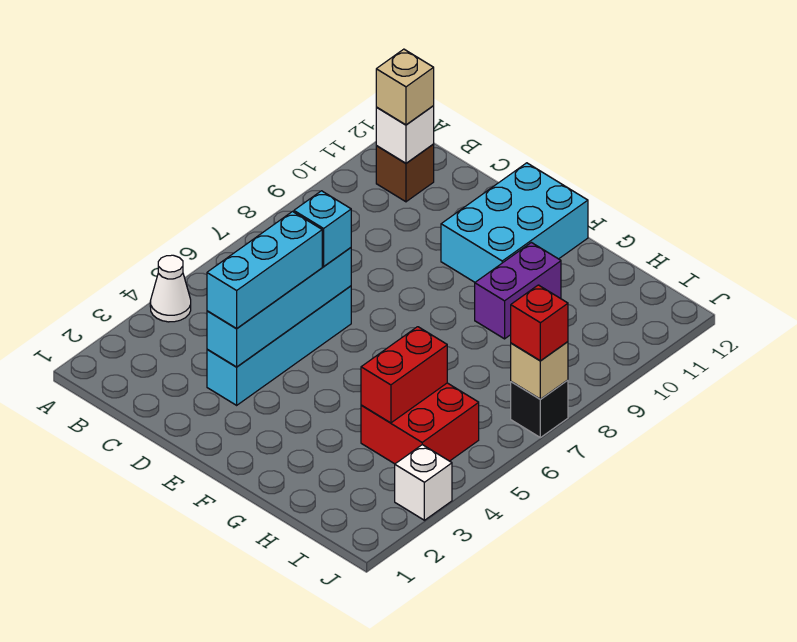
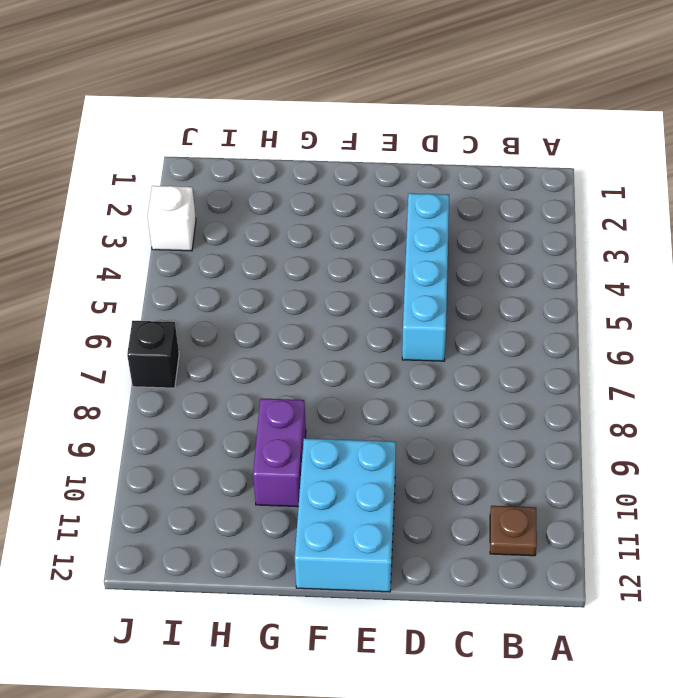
brown 1x1 plate [490,506,537,556] -> brown 1x1 brick [376,144,434,202]
none -> white 1x1 cone [150,255,191,322]
none -> red 2x2 brick [361,383,479,464]
none -> white 1x1 brick [376,106,434,163]

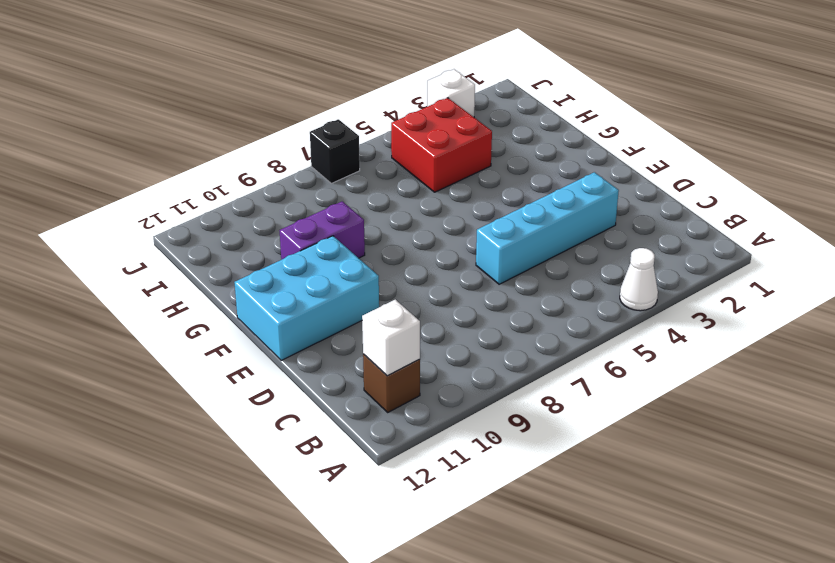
none -> cyan 1x4 brick [207,248,351,367]
none -> red 1x2 brick [361,327,447,423]
none -> tan 1x1 brick [511,342,568,399]

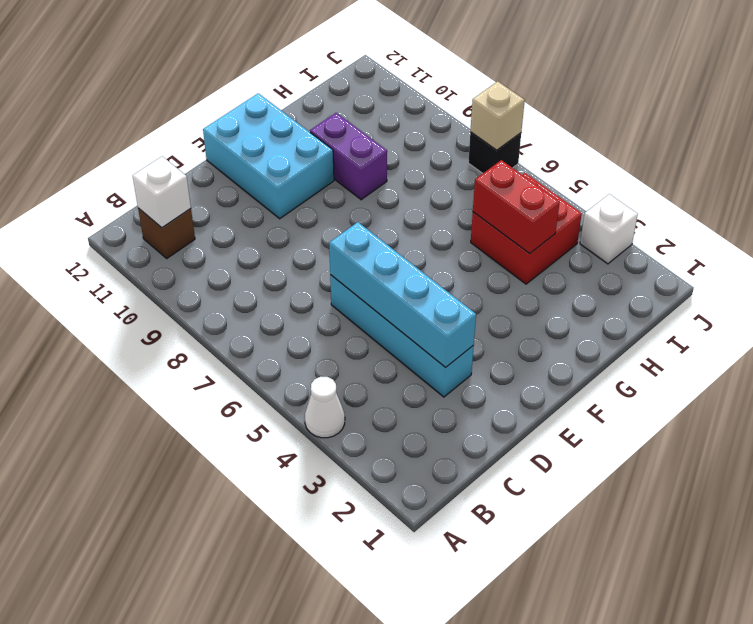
none -> tan 1x1 brick [376,49,434,125]
none -> cyan 1x3 brick [207,212,322,329]
none -> cyan 1x1 brick [294,191,351,266]

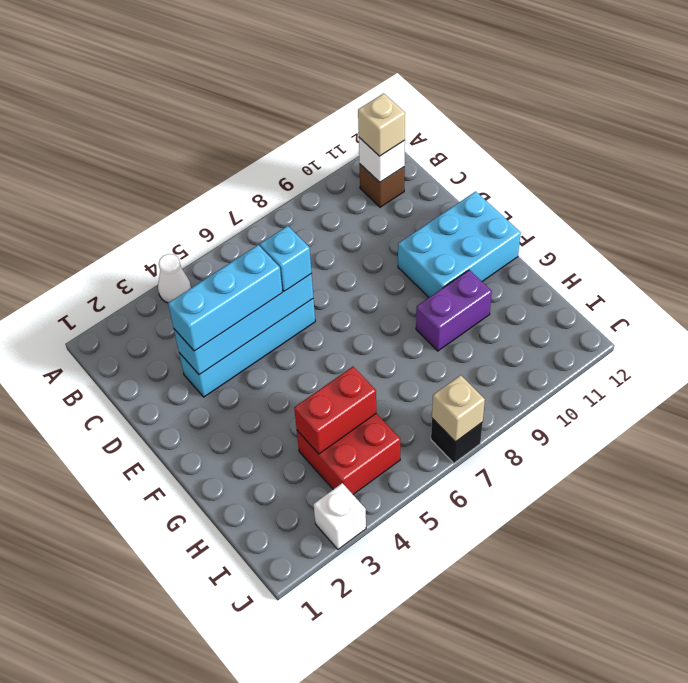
none -> red 1x1 brick [511,285,568,361]

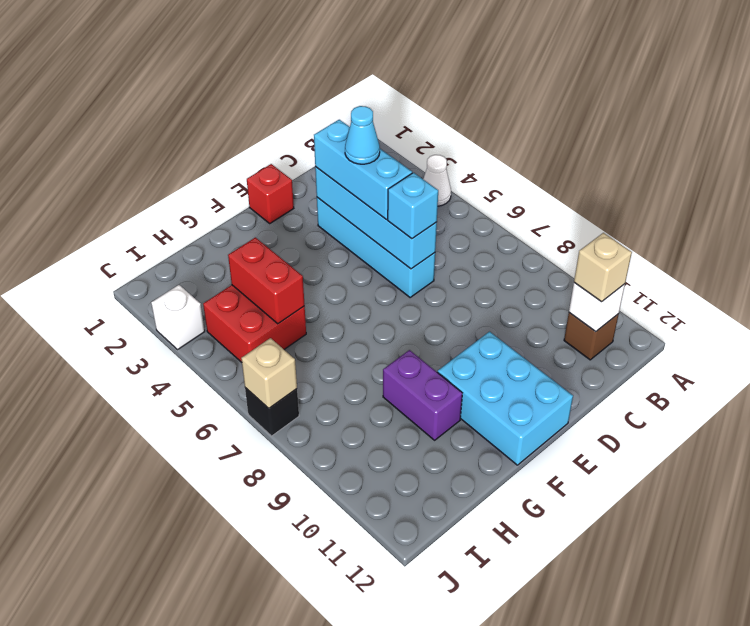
cyan 1x1 cone [345,106,380,164] -> none
red 1x1 brick [247,164,294,223] -> red 1x1 brick moved to [511,285,568,361]

